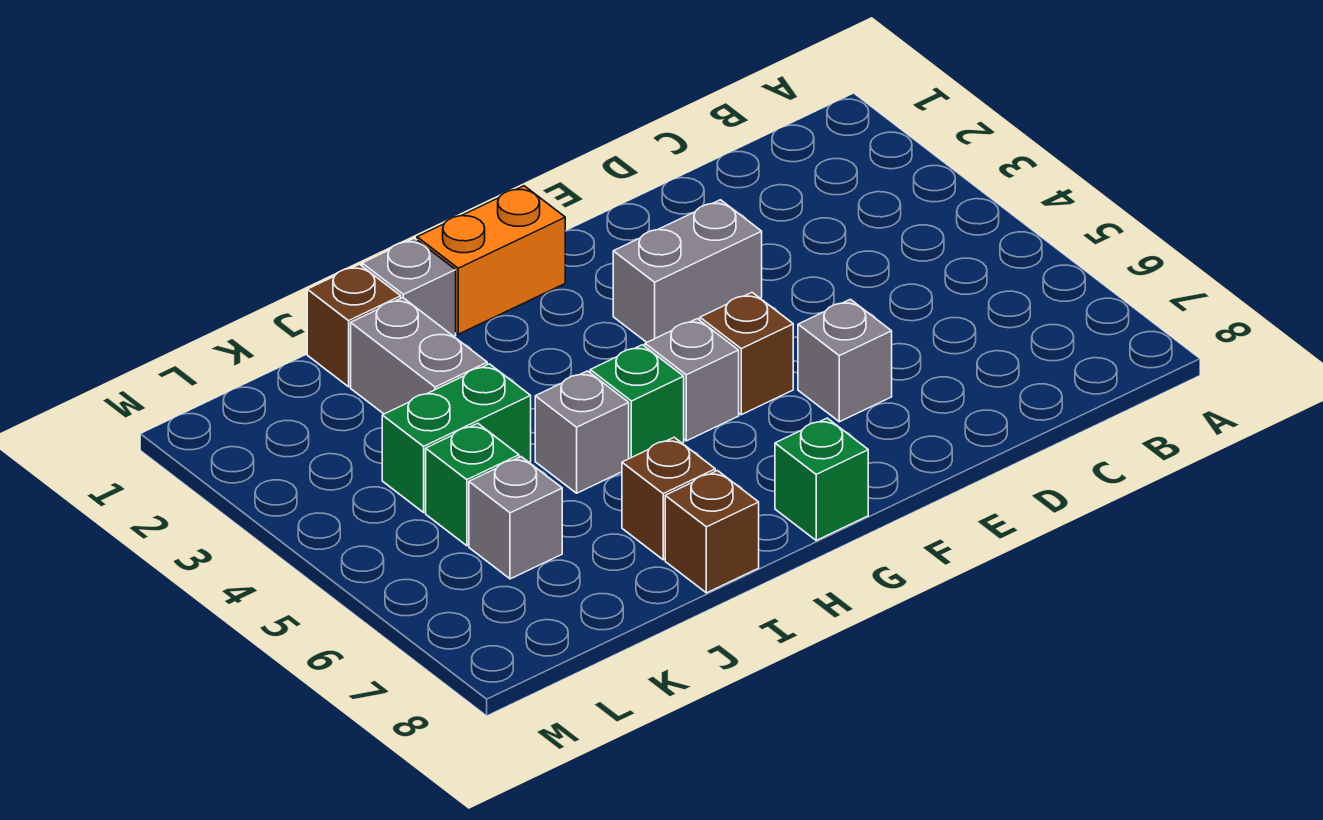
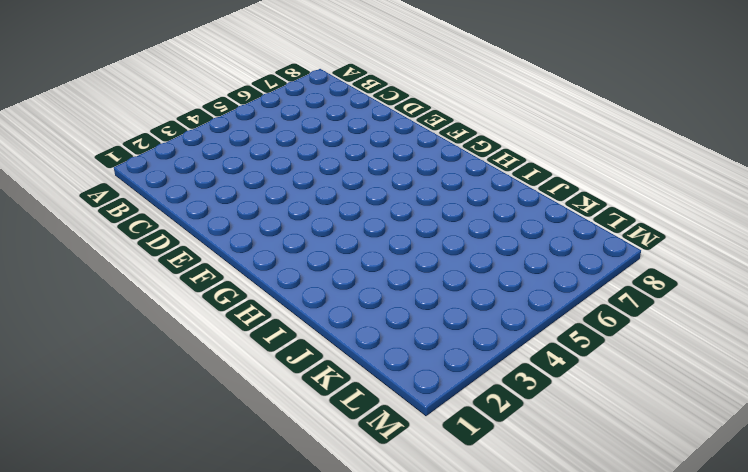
none -> grey 1x2 brick [613,200,762,342]
none -> grey 1x1 brick [798,299,892,422]
none -> brown 1x1 brick [700,292,793,415]

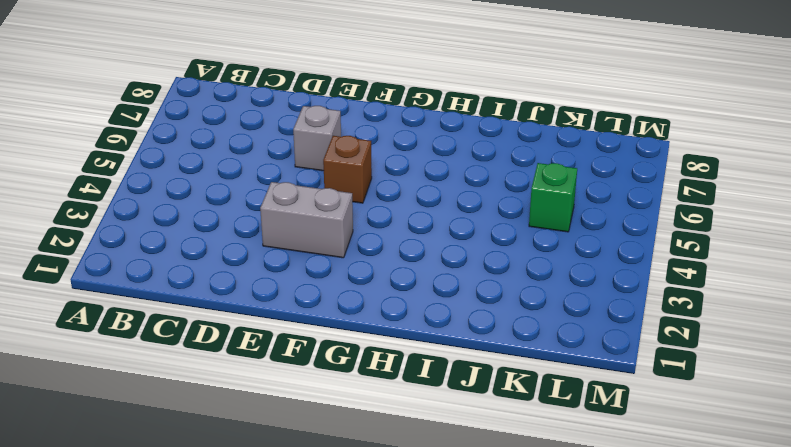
none -> orange 1x2 brick [417,186,565,334]
none -> grey 1x1 brick [645,319,739,441]
none -> green 1x1 brick [775,418,868,540]

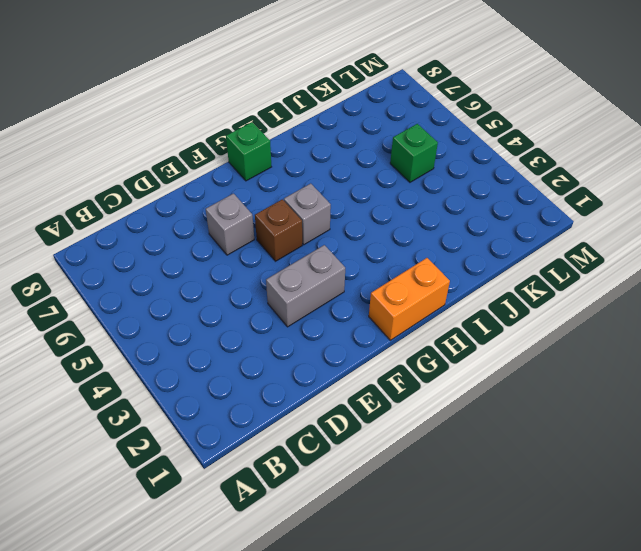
none -> green 1x1 brick [590,345,684,459]
none -> grey 1x1 brick [362,238,456,336]
none -> grey 1x1 brick [535,371,629,493]

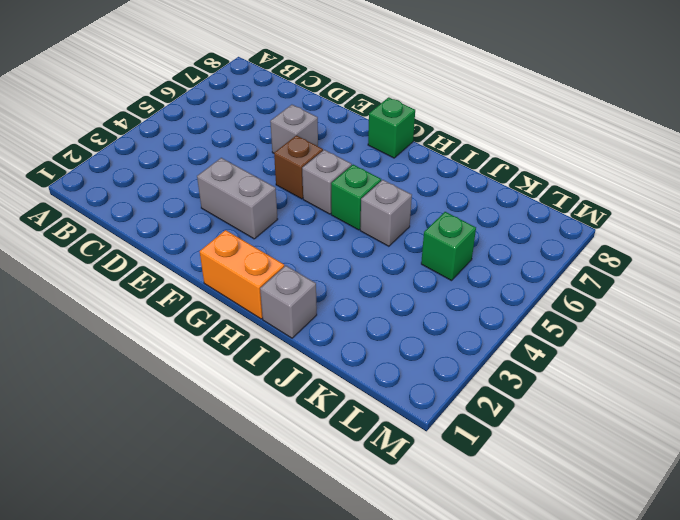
none -> brown 1x1 brick [622,437,715,560]
none -> brown 1x1 brick [665,471,759,593]
none -> brown 1x1 brick [307,264,401,387]

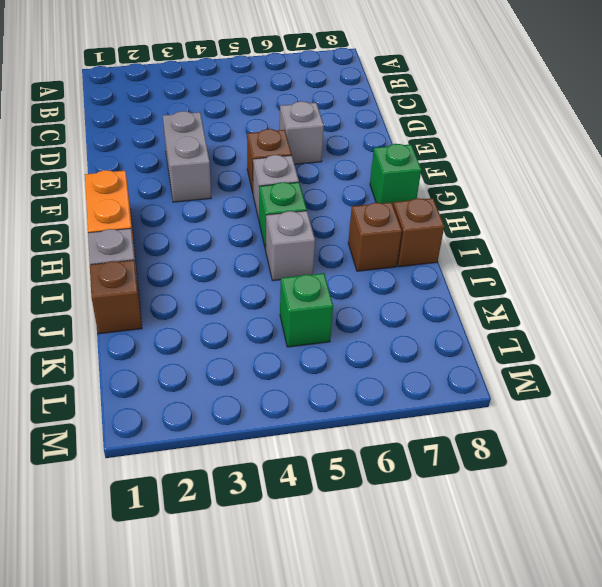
none -> grey 1x2 brick [351,298,487,414]
none -> green 1x2 brick [382,364,531,512]
none -> grey 1x1 brick [469,457,562,579]

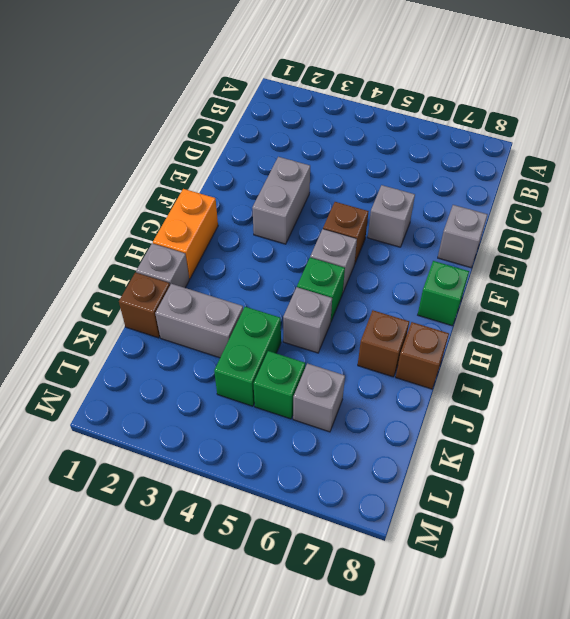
grey 1x1 brick [438,205,488,268] -> none

